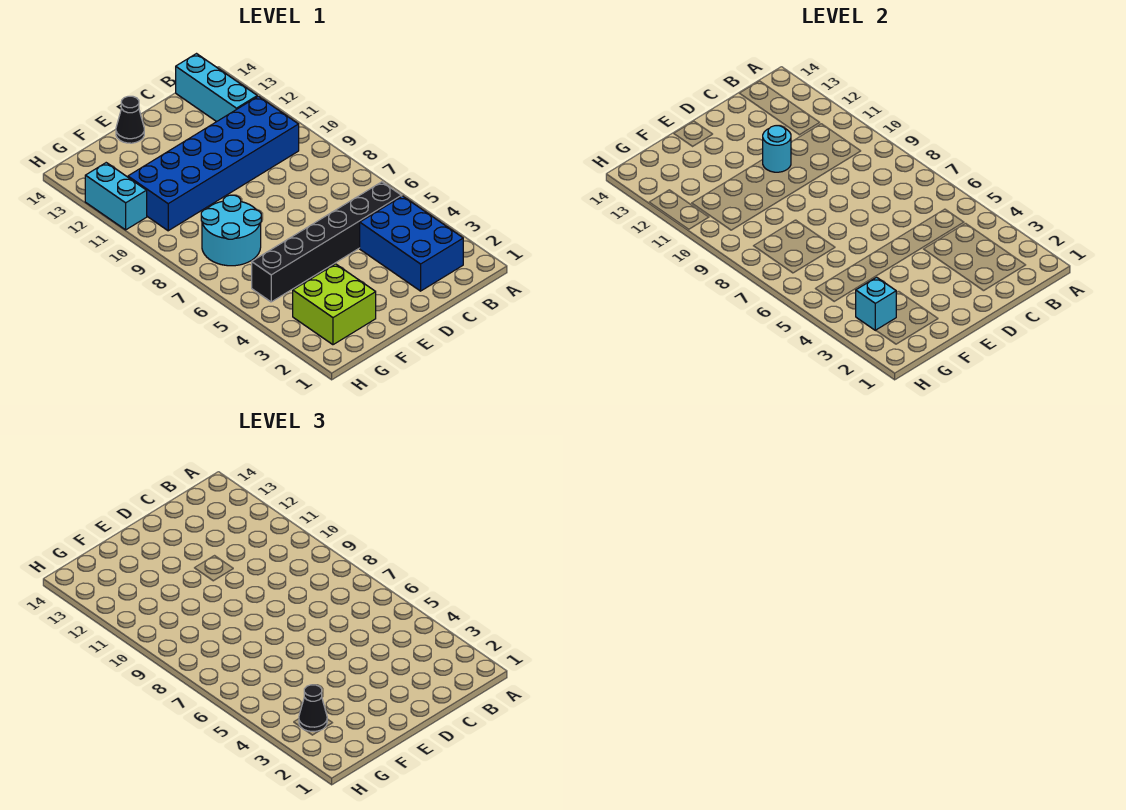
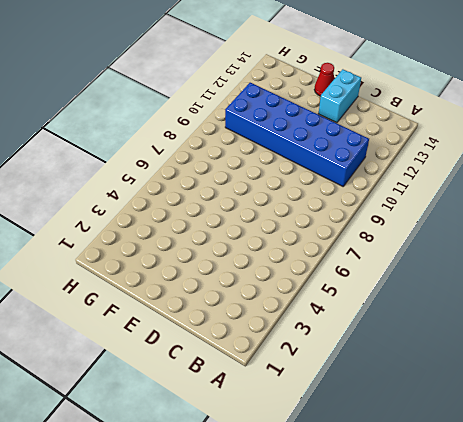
cyan 1x2 brick [319,69,361,123] -> cyan 1x2 brick moved to [85,163,147,230]
red 1x1 cone [314,63,334,96] -> black 1x1 cone [116,96,144,143]
none -> blue 2x3 brick [360,196,463,291]
none -> black 1x6 brick [252,182,402,302]

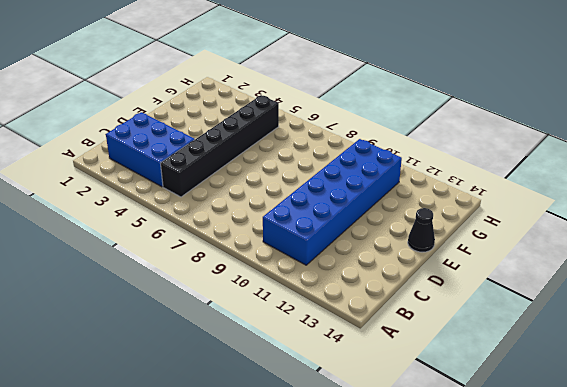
none -> cyan 1x3 brick [176,54,257,122]
none -> lime 2x2 brick [293,264,376,345]

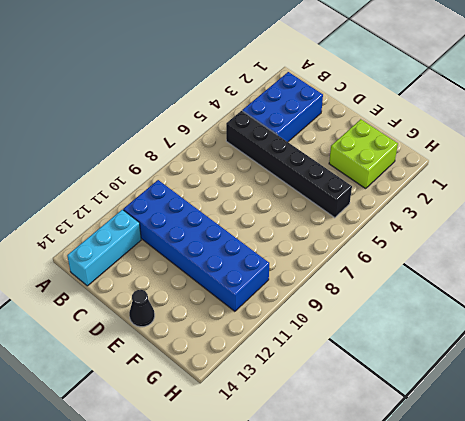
none -> cyan 2x2 round brick [201,195,261,266]
none -> cyan 1x2 brick [85,163,147,230]

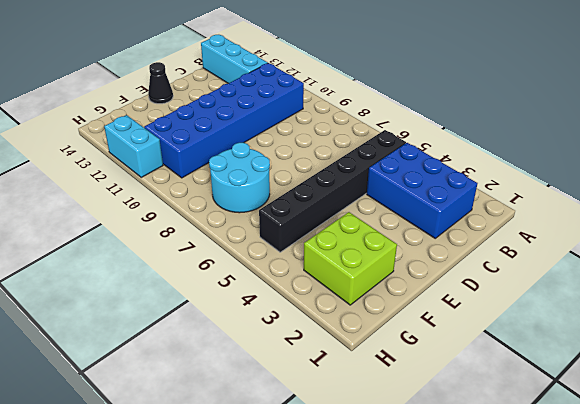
none -> cyan 1x1 round brick [763,126,791,172]
none -> cyan 1x1 brick [856,277,896,330]

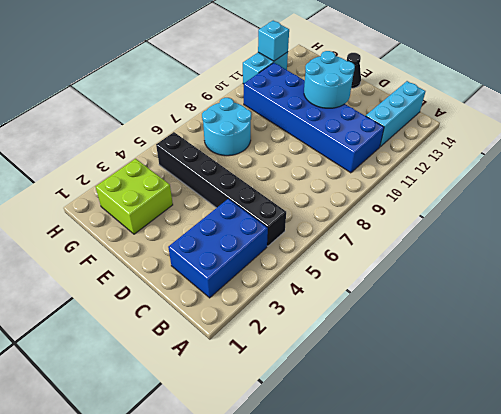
cyan 2x2 round brick [304,51,355,108] -> cyan 1x1 round brick [763,126,791,172]
cyan 1x1 brick [258,21,289,61] -> cyan 1x1 brick moved to [856,277,896,330]
none -> black 1x1 cone [299,685,327,732]

